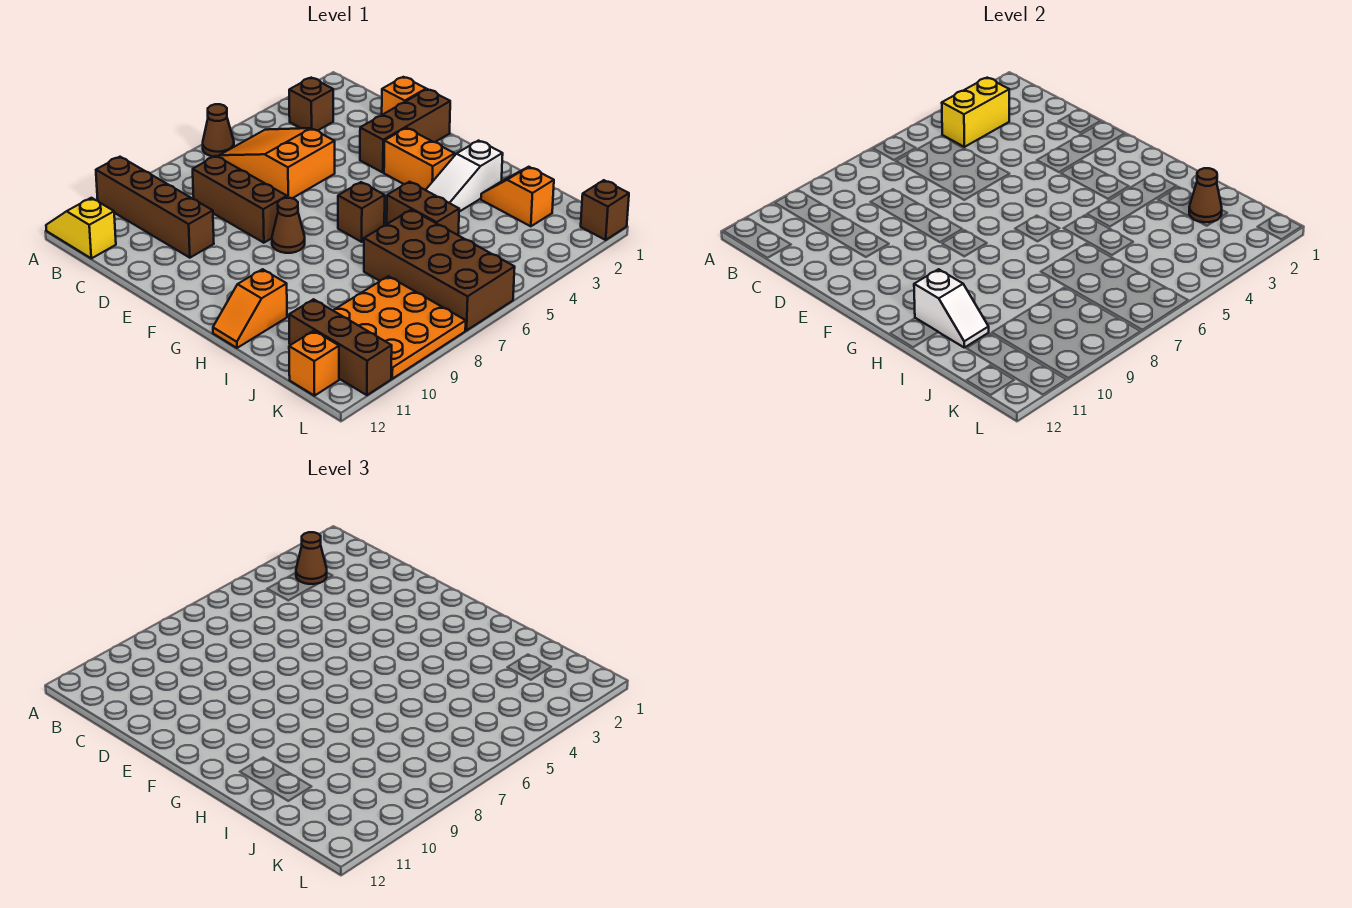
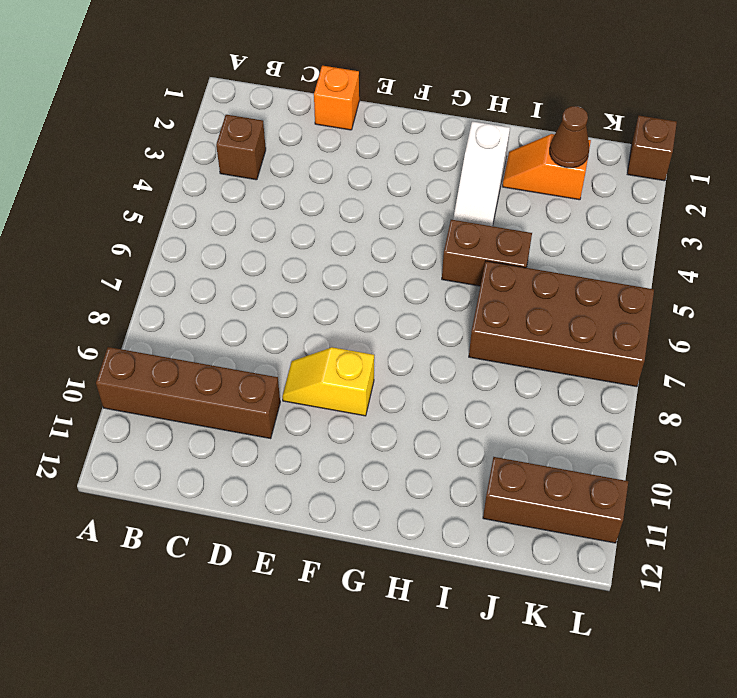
yellow 1x2 slope [282,347,374,416] -> yellow 1x2 slope moved to [46,198,116,258]
none -> brown 1x1 cone [203,104,234,157]
none -> orange 2x3 slope [219,128,335,198]
none -> brown 1x3 brick [193,156,287,243]

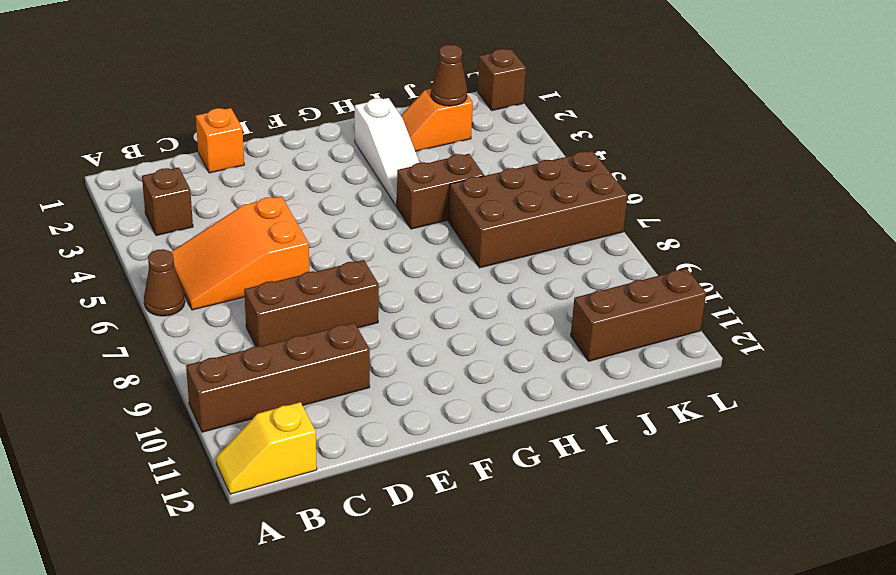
none -> brown 1x3 brick [360,89,450,173]
none -> orange 1x2 brick [384,128,455,190]
none -> brown 1x1 cone [272,198,305,253]

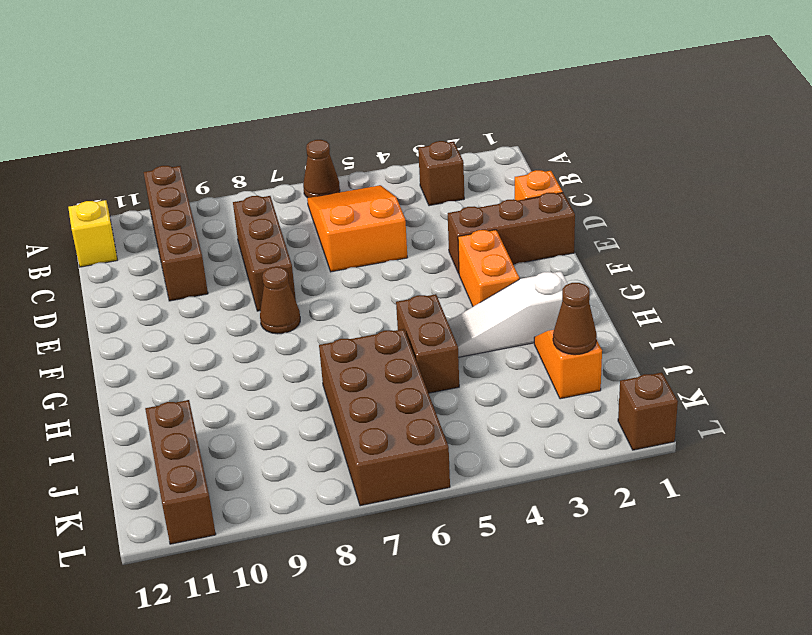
none -> brown 1x1 brick [338,182,385,242]
none -> orange 1x2 slope [213,269,287,348]
none -> orange 3x3 plate [333,276,466,379]

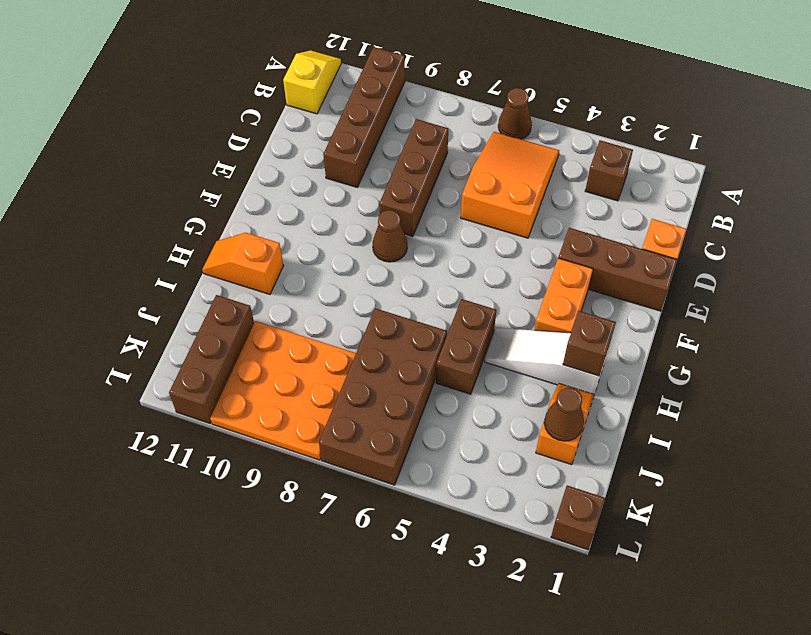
brown 1x1 brick [563,311,616,376] -> brown 1x1 brick moved to [338,182,385,242]
none -> orange 1x1 brick [289,331,339,396]
none -> yellow 1x2 brick [942,78,1009,147]
none -> white 1x2 slope [914,269,989,347]

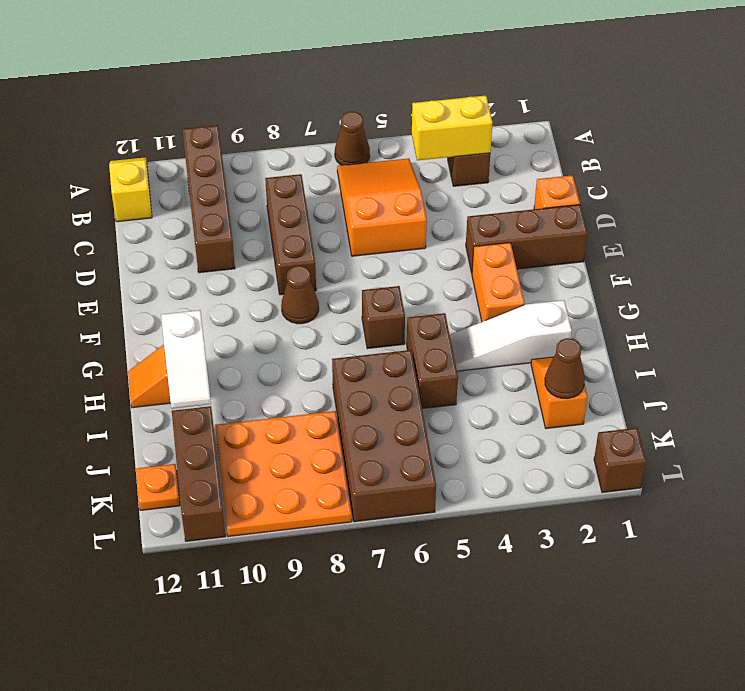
orange 1x1 plate [136,464,180,511] -> orange 1x1 brick [289,331,339,396]
none -> brown 1x1 cone [296,532,327,584]

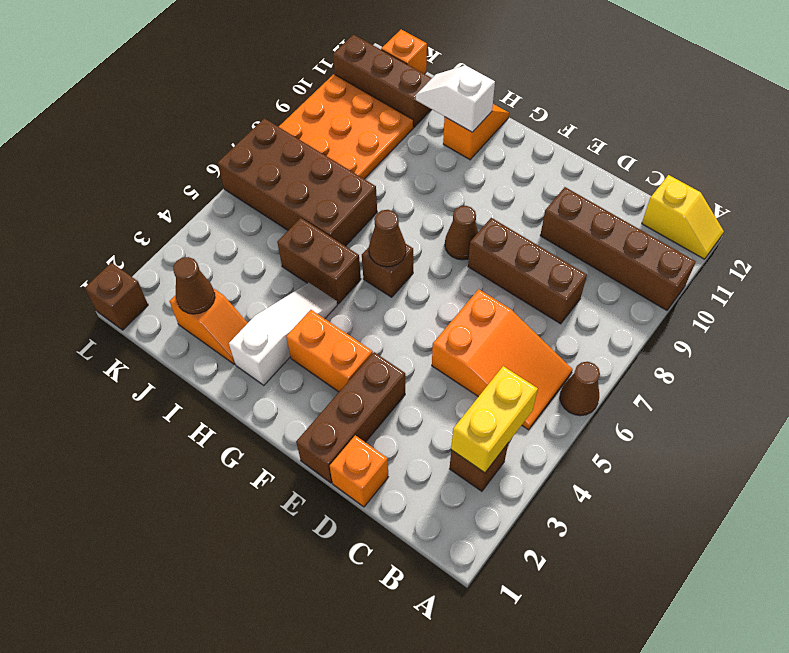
brown 1x1 cone [369,210,406,267] -> brown 1x1 cone moved to [296,532,327,584]

